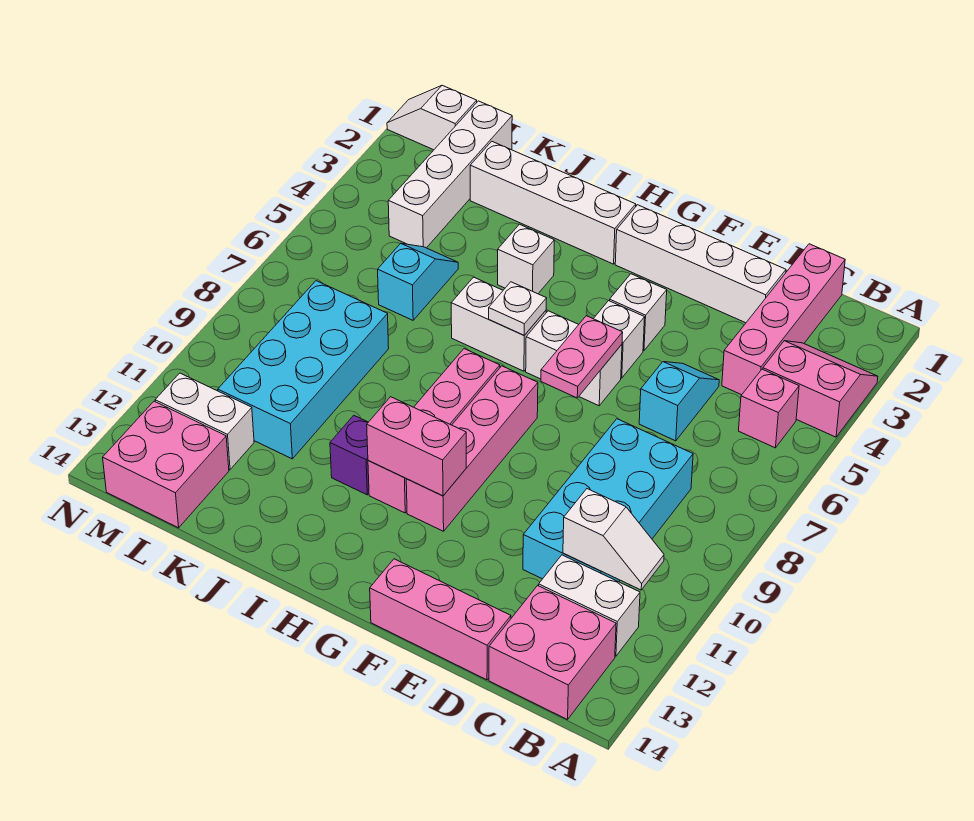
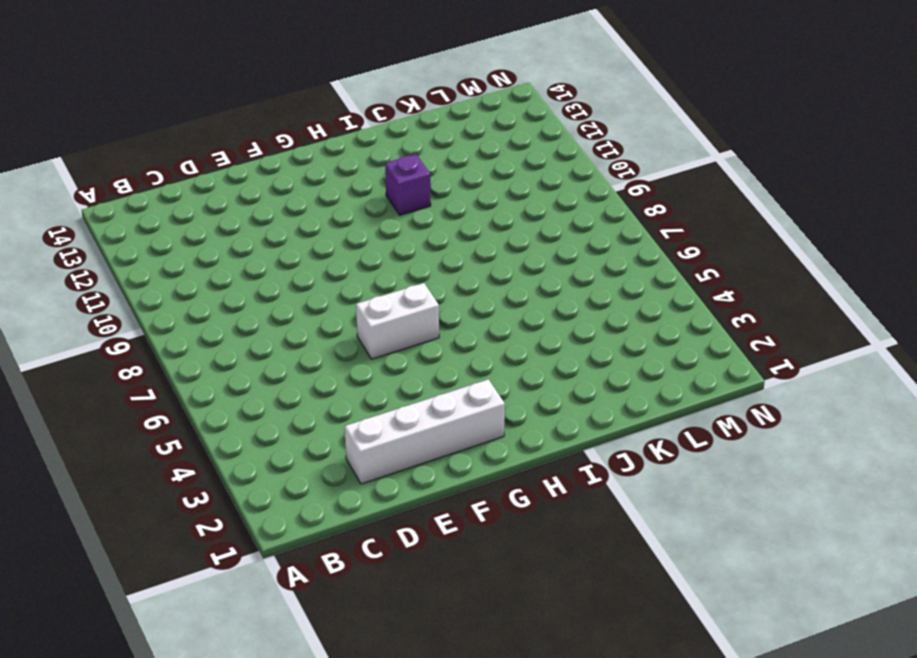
none -> pink 2x2 slope [763,341,878,437]
none -> pink 1x1 brick [739,369,799,448]
none -> white 1x2 brick [539,555,640,656]

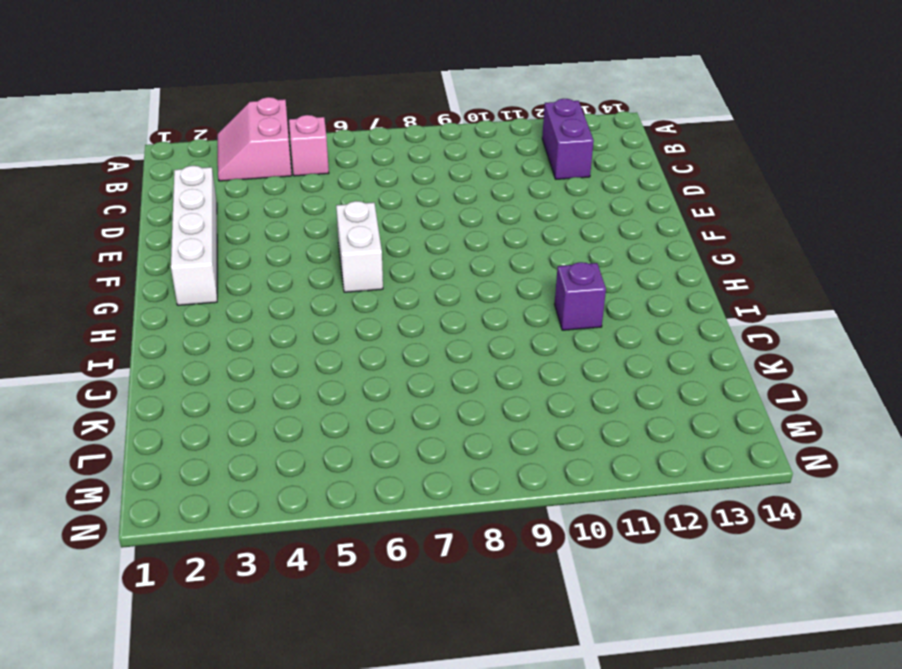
purple 1x2 brick [542,99,594,179] -> white 1x2 brick [539,555,640,656]
none -> pink 2x2 brick [489,586,616,720]
none -> pink 1x4 brick [722,244,845,395]
none -> cyan 2x4 brick [523,419,693,582]

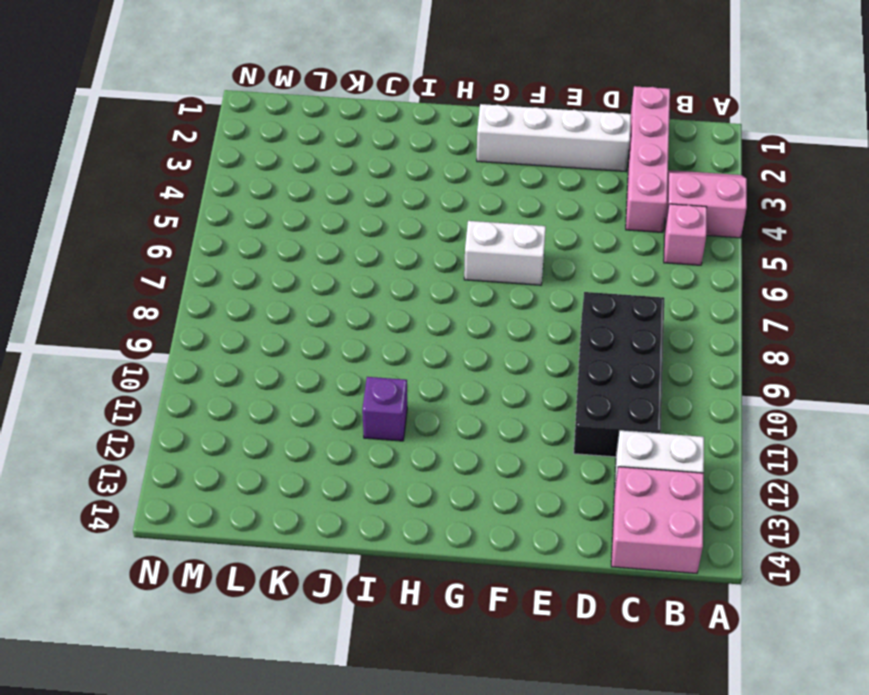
black 2x4 brick [574,292,664,457] -> cyan 2x4 brick [523,419,693,582]
none -> cyan 1x2 slope [639,362,719,441]
none -> pink 1x3 brick [370,559,511,680]
none -> white 1x1 brick [610,274,667,351]

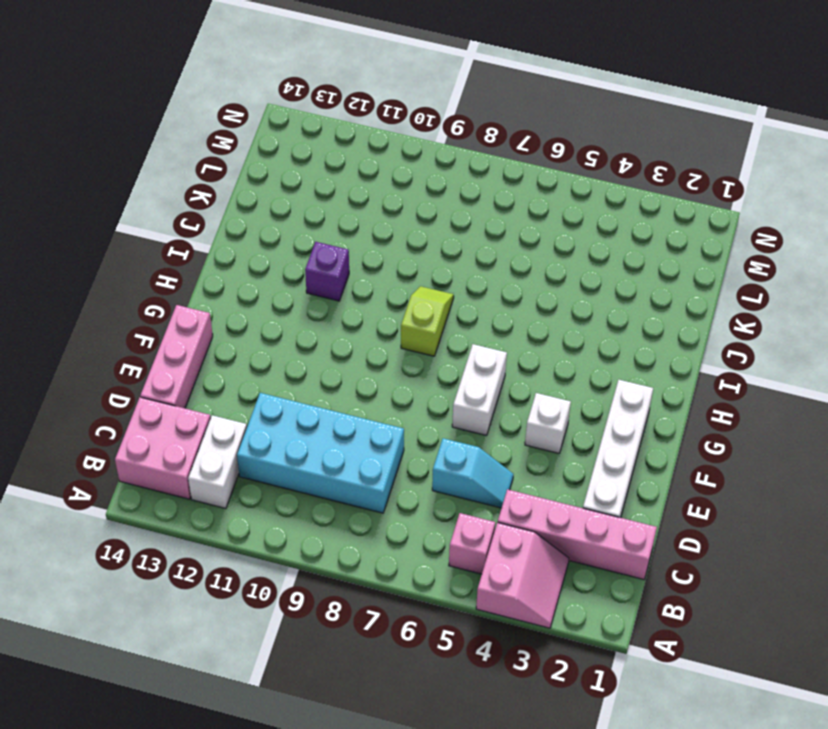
lime 1x2 slope [401,286,454,356] -> pink 1x4 brick [368,349,500,513]
none -> white 1x1 brick [594,301,645,378]
none -> pink 1x4 brick [406,366,538,531]
none -> white 1x4 brick [470,141,636,264]

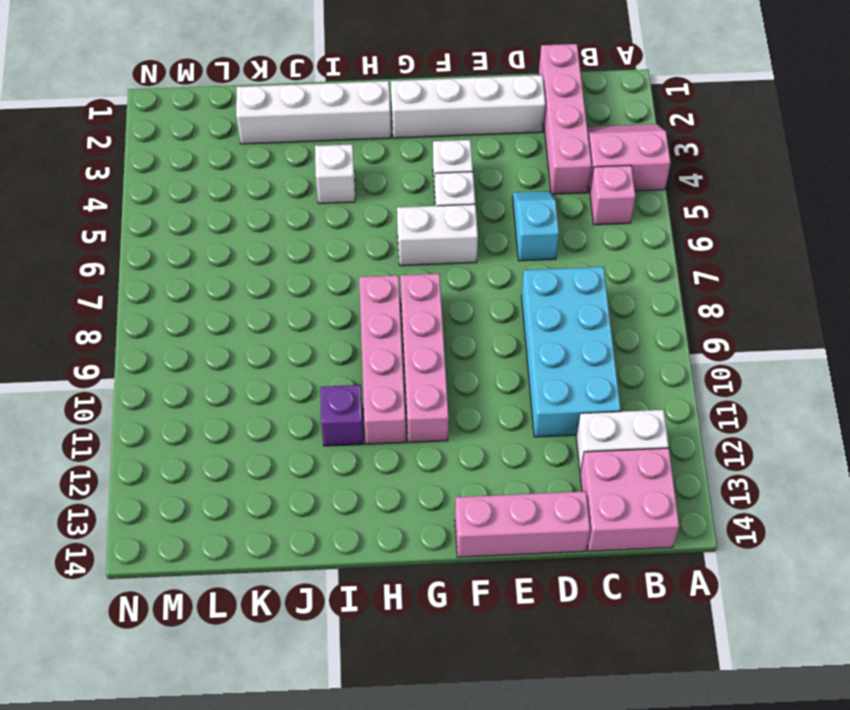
none -> white 1x2 brick [451,277,546,371]
none -> cyan 1x2 slope [378,243,458,320]
none -> cyan 2x4 brick [218,281,389,459]

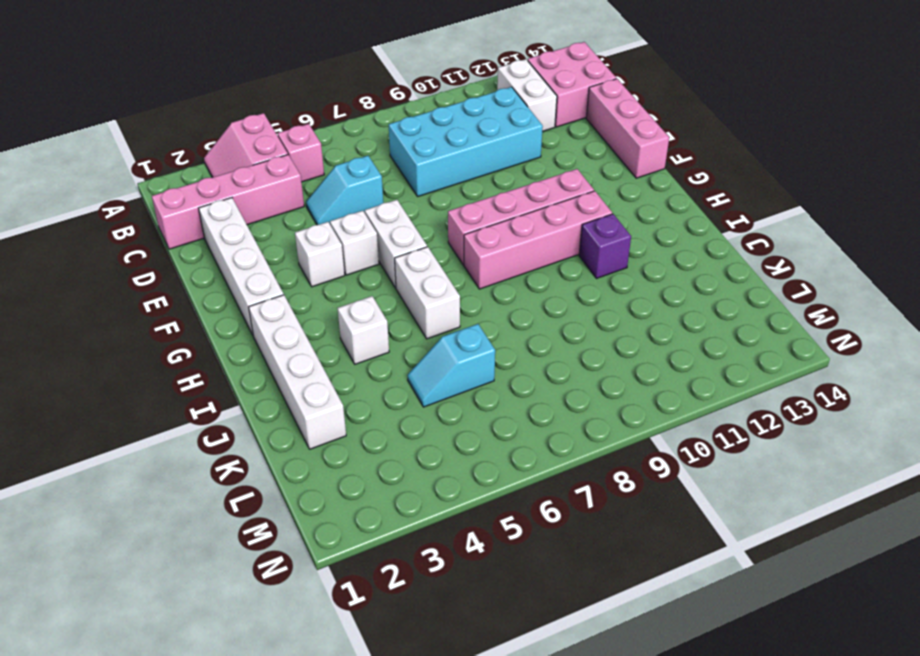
none -> cyan 2x4 brick [218,281,389,459]
none -> white 1x4 brick [388,101,512,248]
none -> white 1x2 brick [155,373,254,470]

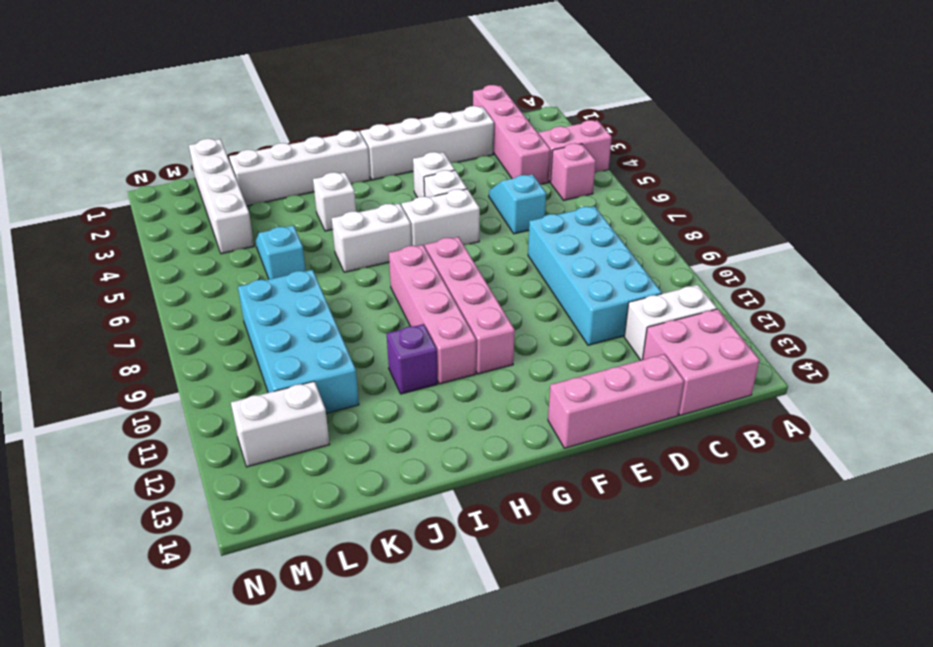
none -> pink 2x2 brick [103,401,229,528]
none -> white 1x2 slope [387,85,477,150]
none -> white 1x2 slope [563,489,664,590]

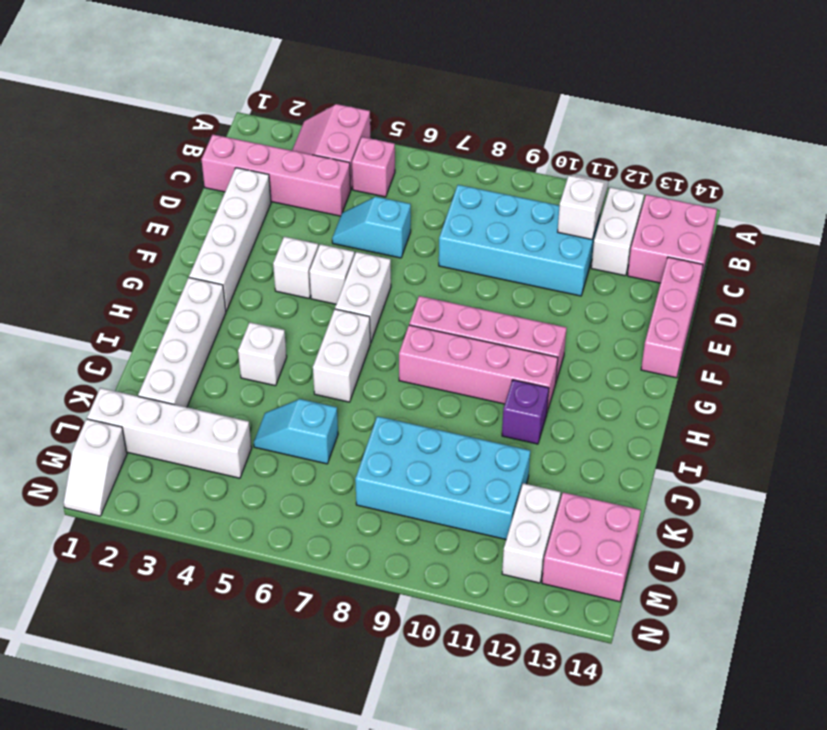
none -> pink 1x2 plate [541,316,623,398]
none -> pink 1x2 brick [367,397,466,496]
none -> white 1x1 plate [489,282,547,335]

